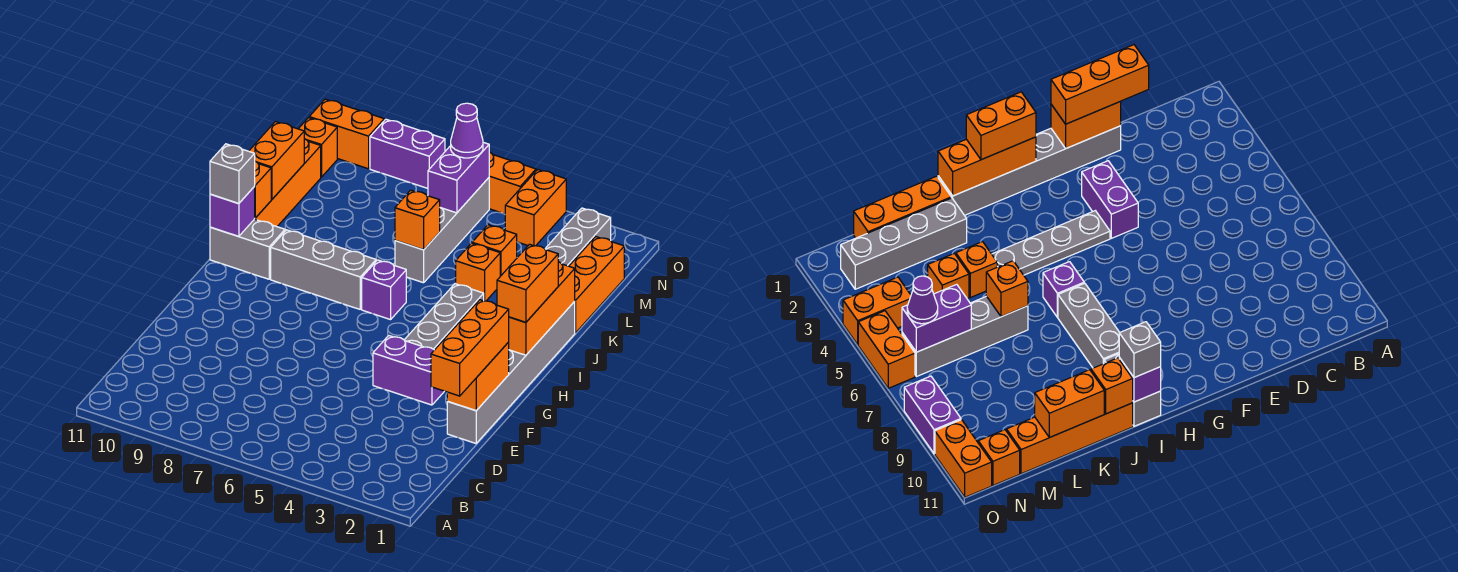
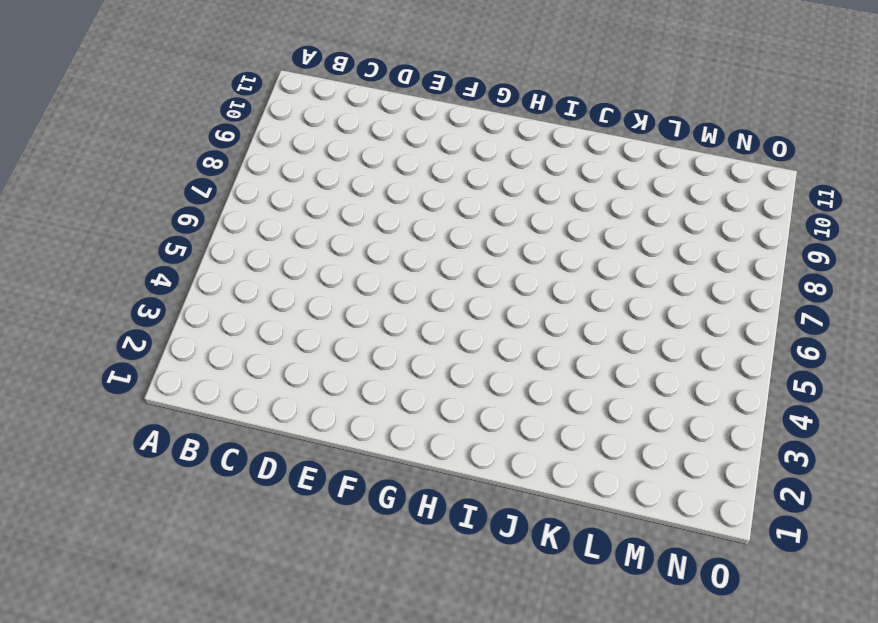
none -> grey 1x6 brick [447,302,575,443]
none -> purple 1x2 brick [373,336,444,405]
none -> grey 1x4 plate [404,284,484,350]

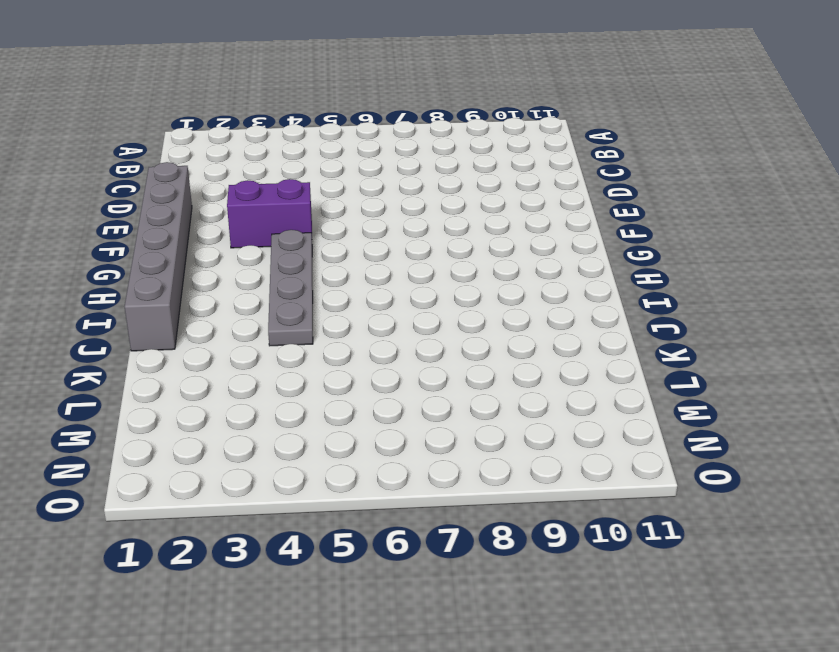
none -> purple 1x1 brick [362,260,406,320]
none -> grey 1x3 brick [271,230,376,309]
none -> grey 1x2 brick [210,219,285,279]

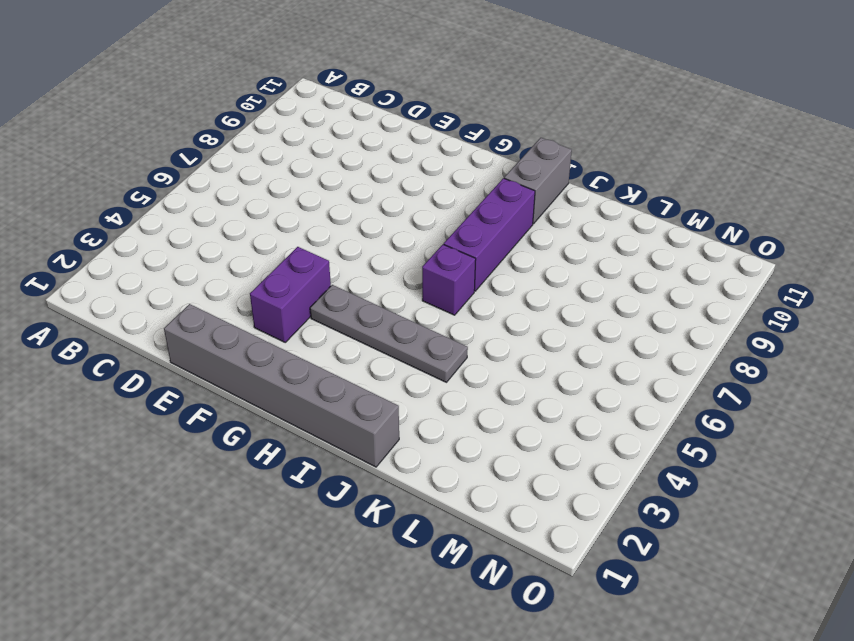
purple 1x3 brick [444,178,535,291] -> grey 1x3 brick [271,230,376,309]
none -> orange 1x4 brick [255,139,321,227]
none -> orange 1x3 brick [569,237,624,333]
none -> grey 1x4 brick [545,208,611,266]

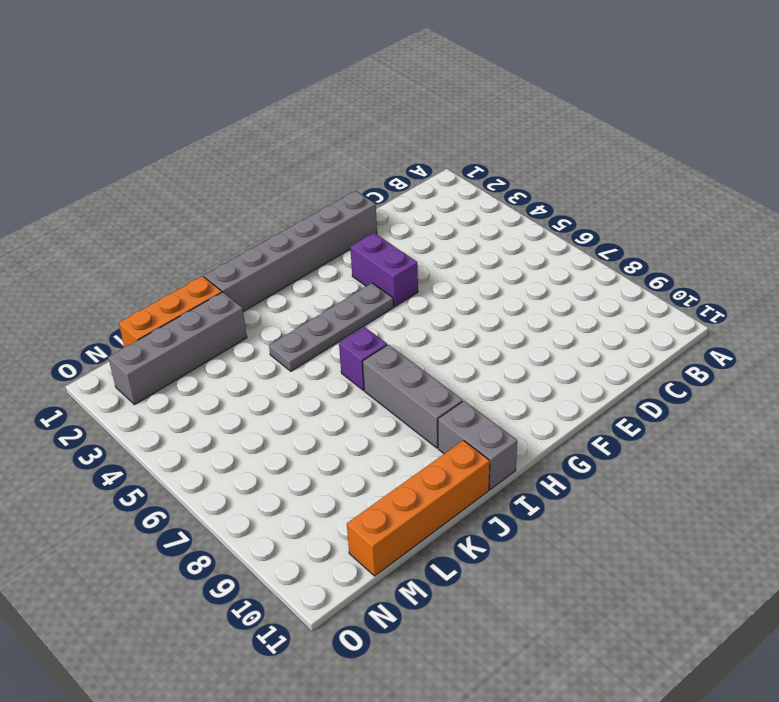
none -> orange 1x1 brick [456,243,500,301]
none -> grey 1x4 brick [395,178,489,283]
none -> orange 1x1 brick [472,225,517,276]

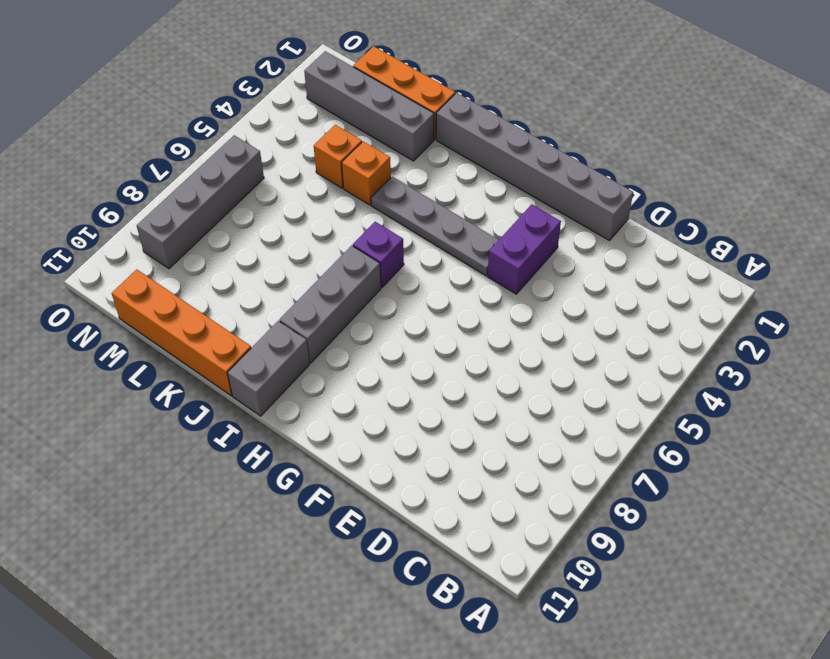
grey 1x4 brick [137,135,264,269] -> grey 1x4 brick turned to [395,178,489,283]
none -> orange 1x2 brick [505,170,566,246]
none -> orange 1x1 brick [299,118,337,177]
none -> orange 1x2 brick [489,152,536,214]

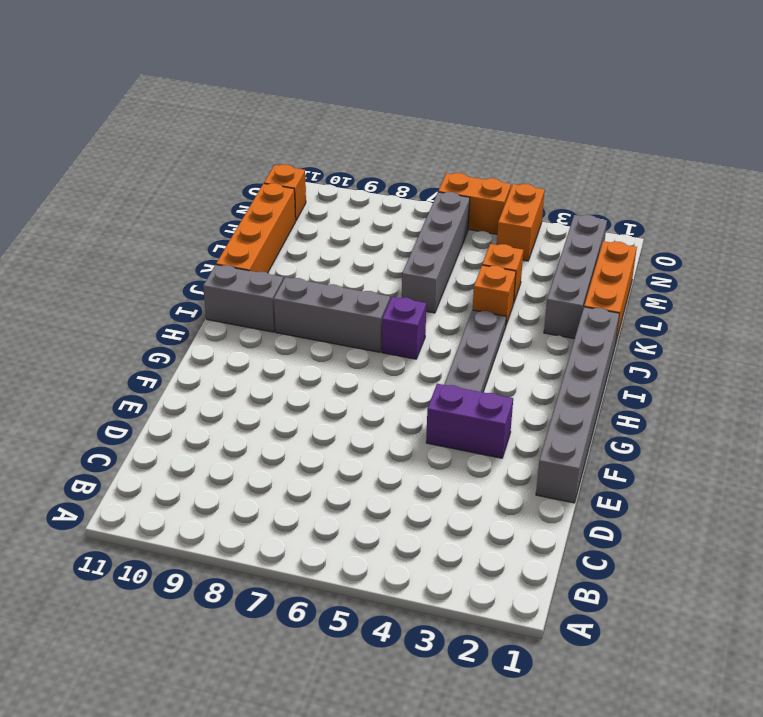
none -> purple 1x2 brick [370,119,445,188]
none -> orange 1x2 brick [309,99,384,169]
none -> orange 1x2 brick [447,342,509,411]

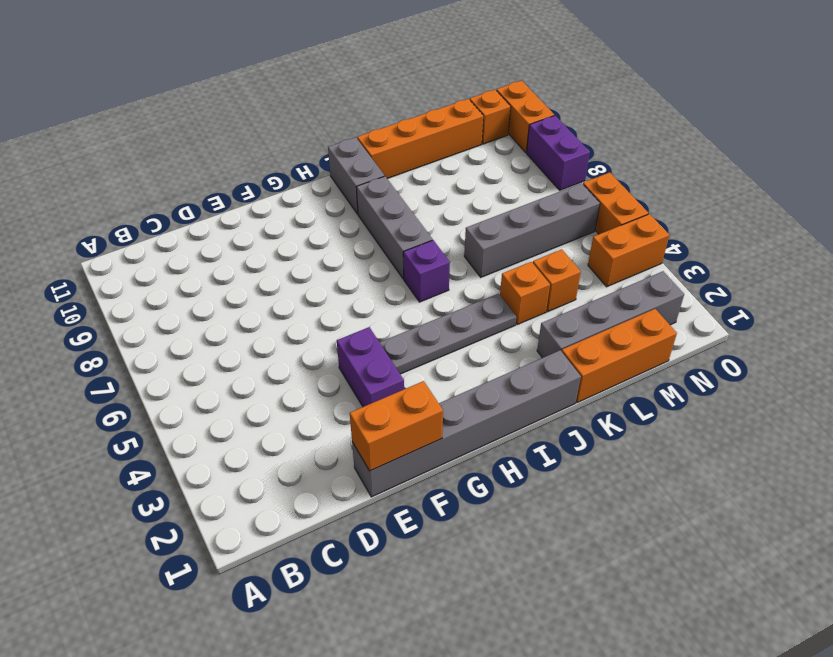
none -> orange 1x3 brick [509,262,575,355]
none -> purple 1x1 brick [210,187,255,236]
none -> orange 1x1 brick [254,161,271,218]

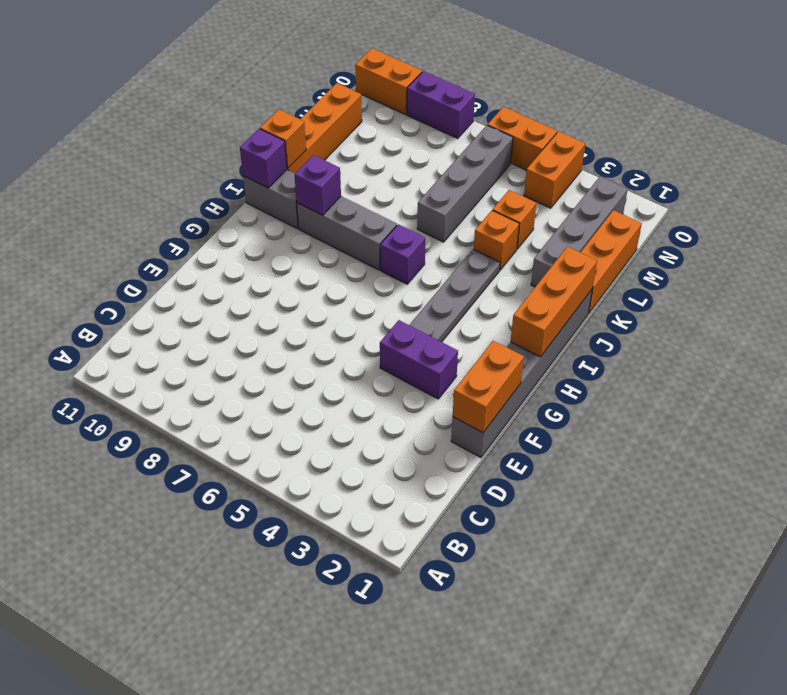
purple 1x1 brick [294,155,341,215] -> none
none -> orange 1x1 brick [299,118,337,177]
none -> orange 1x1 brick [395,190,440,250]
none -> orange 1x2 brick [249,122,304,199]

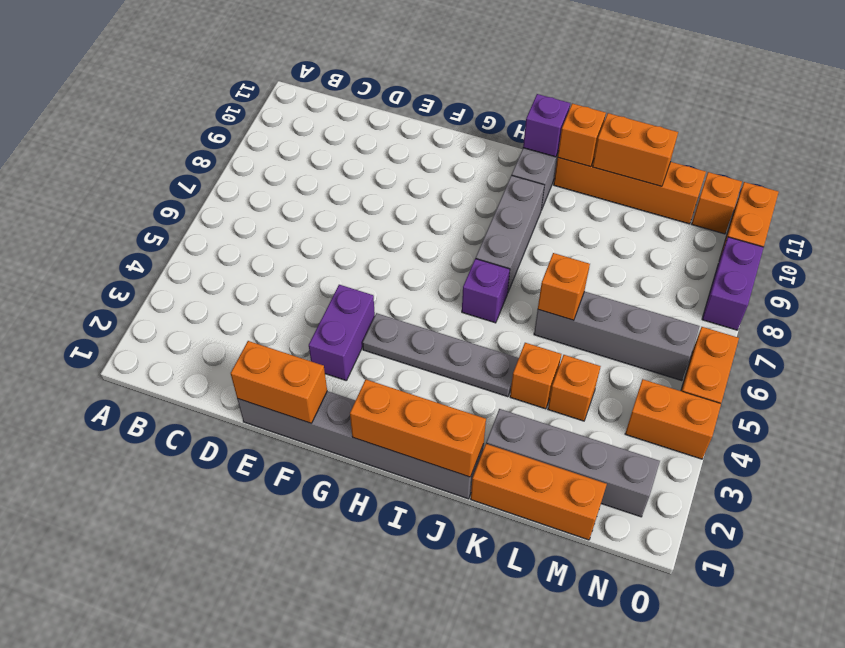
none -> purple 1x2 brick [428,142,489,213]
none -> orange 1x3 brick [431,300,509,396]
none -> orange 1x2 brick [497,244,558,322]

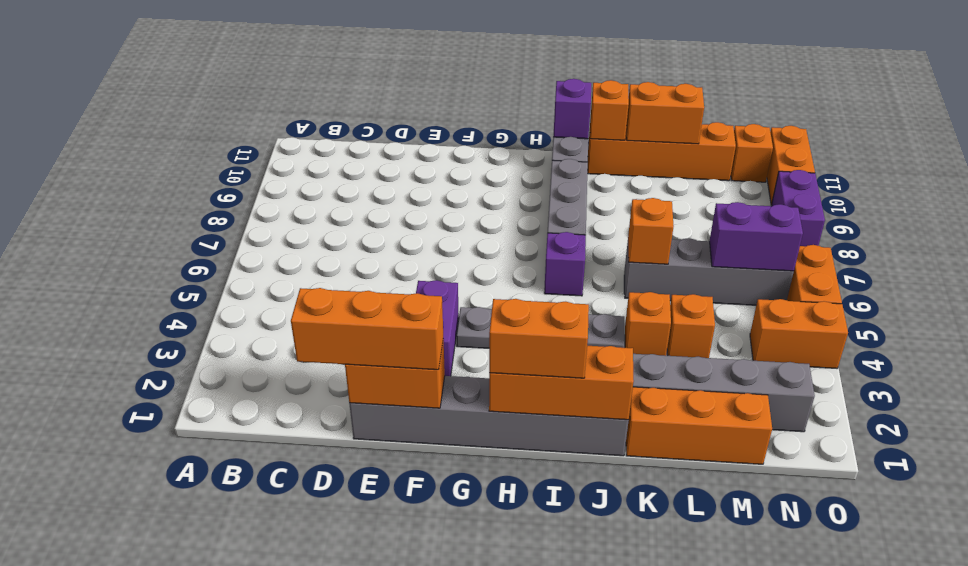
none -> grey 1x1 brick [210,144,255,204]
none -> purple 1x1 cone [451,103,483,158]

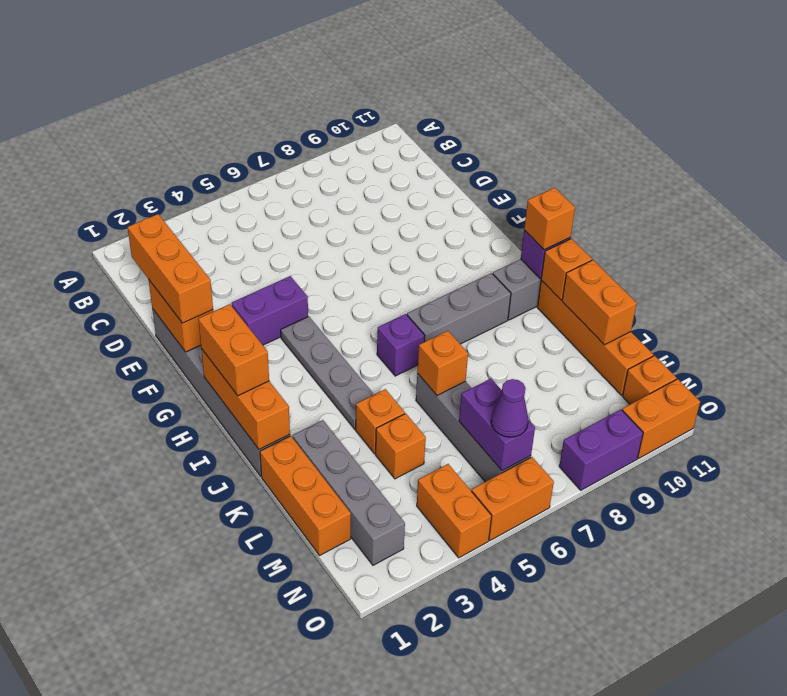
orange 1x1 brick [524,188,575,250] -> grey 1x1 brick [210,144,255,204]

